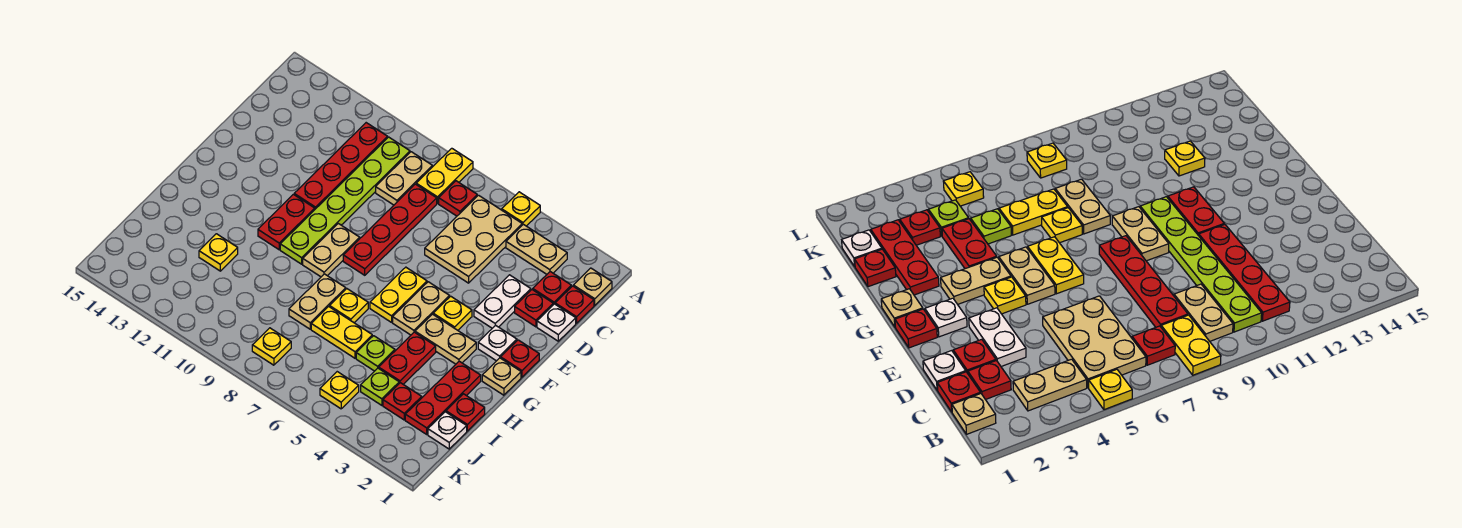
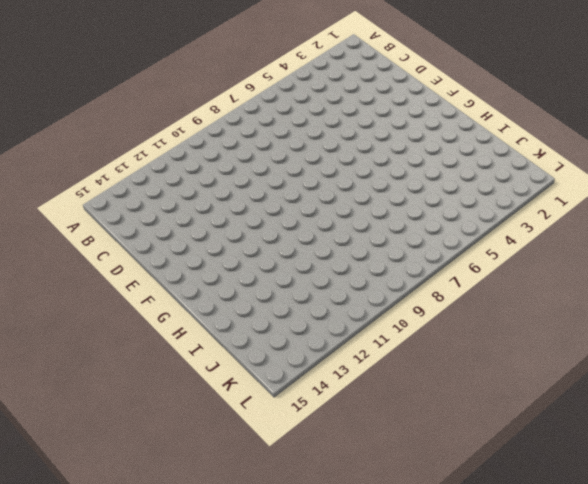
none -> yellow 1x1 plate [502,192,540,226]
none -> yellow 1x2 plate [416,148,473,203]
none -> tan 1x1 plate [573,268,612,305]
none -> tan 1x2 plate [506,224,567,274]

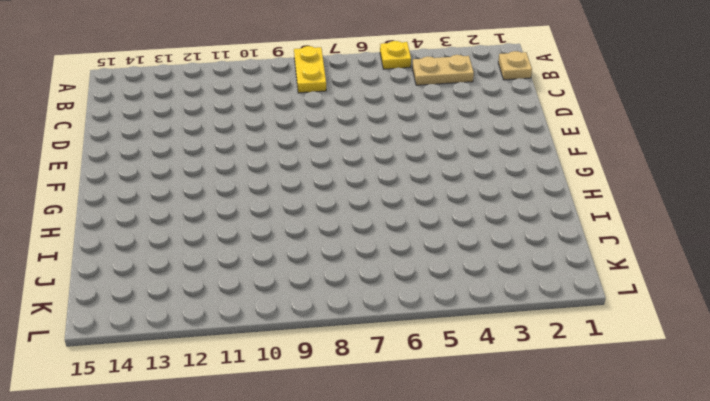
none -> tan 2x3 plate [425,195,522,283]
none -> red 1x1 plate [439,181,477,216]
none -> tan 1x2 plate [376,152,432,205]
none -> lime 1x6 plate [280,137,410,264]

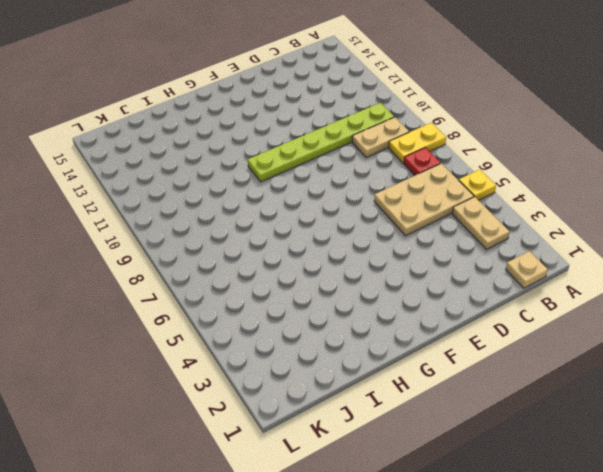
none -> red 1x4 plate [294,123,388,209]
none -> red 1x1 plate [555,286,594,323]
none -> red 1x1 plate [533,272,571,305]
none -> red 1x4 plate [343,184,437,275]

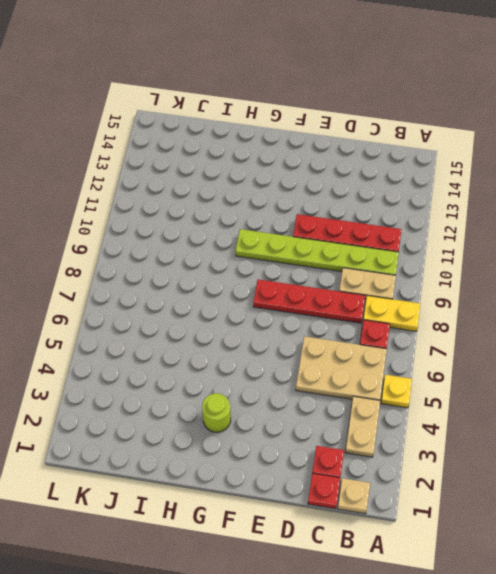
lime 1x1 round brick [202,393,231,432] -> tan 1x2 plate [415,314,476,364]
none -> white 1x1 plate [537,304,576,341]
none -> red 1x1 plate [515,290,553,327]
none -> white 1x2 plate [474,275,531,328]
none -> red 1x1 plate [501,340,539,377]

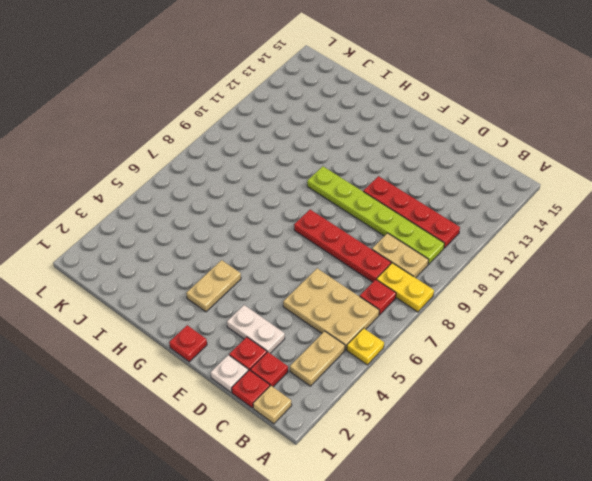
none -> white 1x1 plate [478,325,517,361]
none -> yellow 1x1 plate [433,296,472,330]
none -> tan 1x2 plate [393,282,450,335]
none -> yellow 1x2 plate [370,267,427,322]

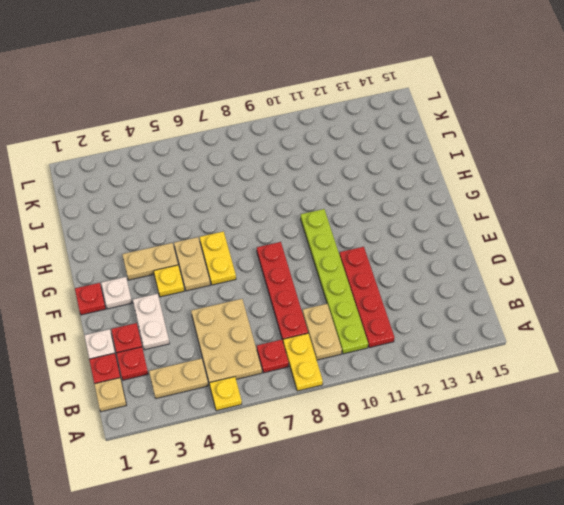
none -> tan 1x2 plate [303,224,360,277]
none -> red 1x2 plate [258,194,315,250]
none -> tan 1x1 plate [482,358,521,395]
none -> red 1x3 plate [405,361,481,434]

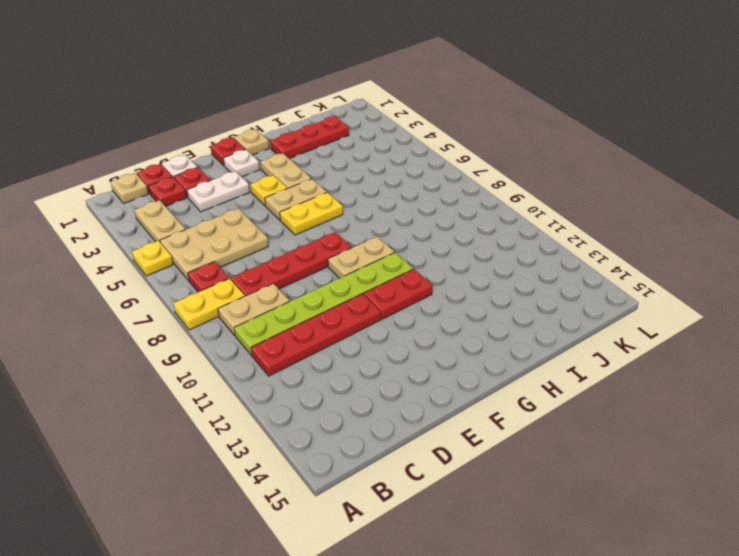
none -> red 1x2 plate [379,332,436,384]
none -> yellow 1x1 plate [330,289,368,323]
none -> tan 1x2 plate [289,274,346,329]
none -> red 1x1 plate [446,394,485,431]

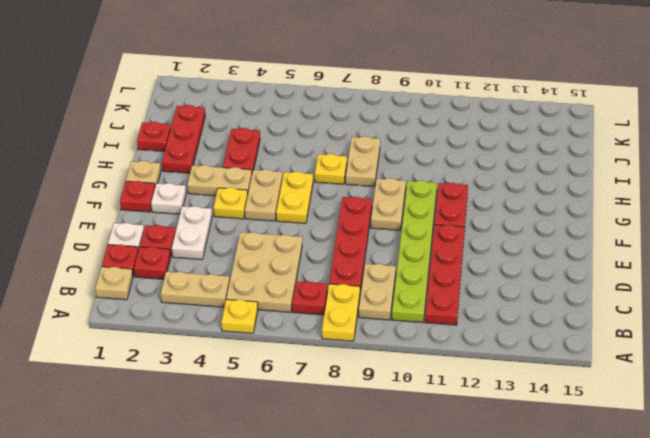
none -> lime 1x1 plate [356,336,395,371]
none -> yellow 1x2 plate [311,307,372,358]
none -> yellow 1x1 plate [199,234,238,271]
none -> white 1x1 plate [428,412,467,449]

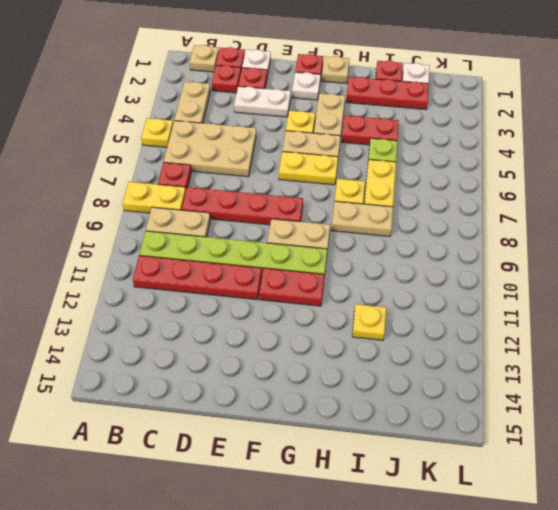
none -> red 1x1 plate [383,383,422,420]
none -> lime 1x1 plate [361,368,399,405]
none -> yellow 1x1 plate [320,372,359,409]
none -> yellow 1x1 plate [252,328,291,365]

